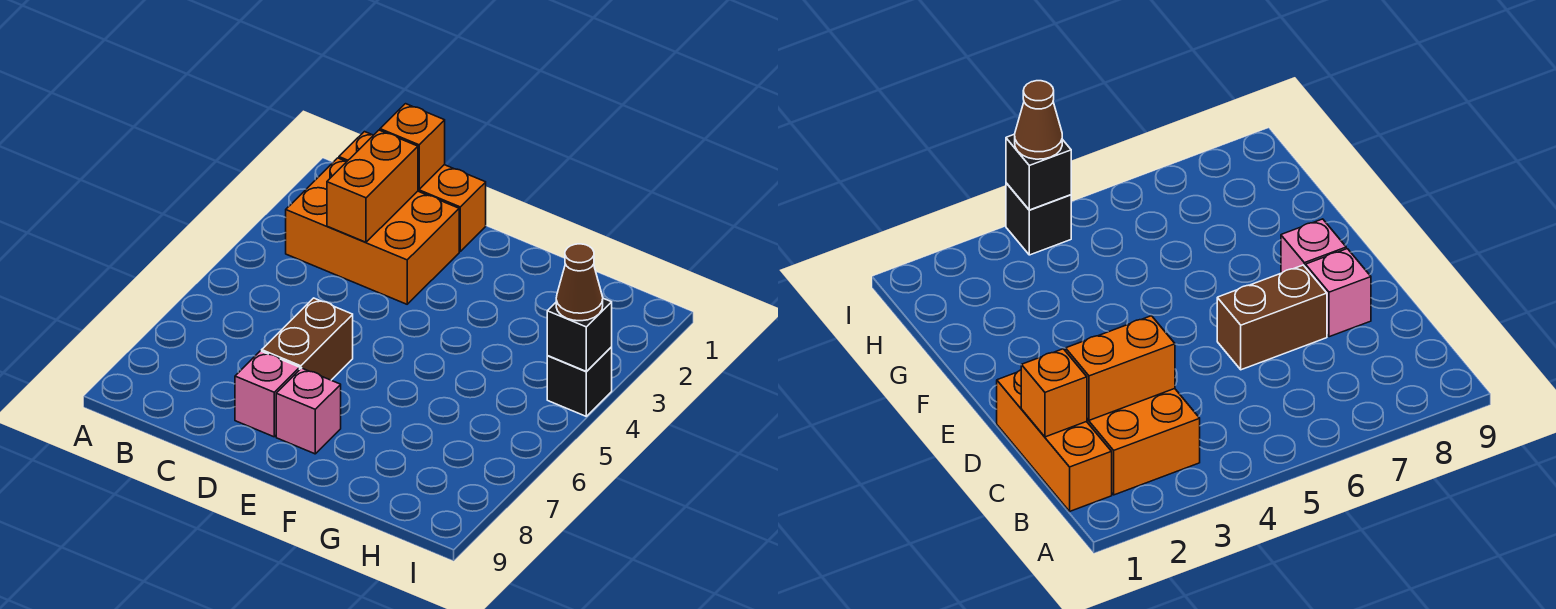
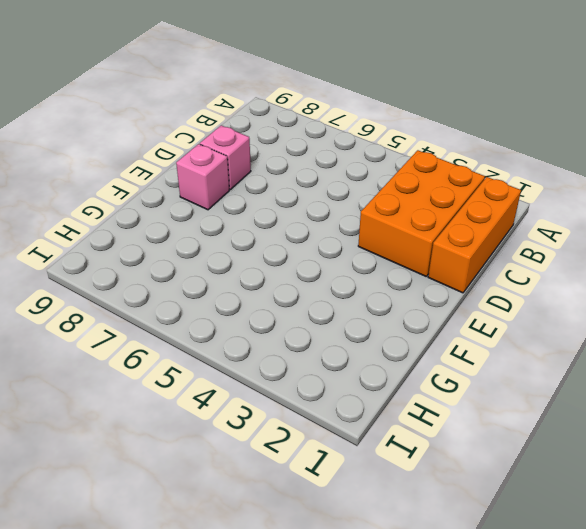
none -> brown 1x2 brick [262,298,353,380]
none -> black 1x1 brick [547,347,612,416]

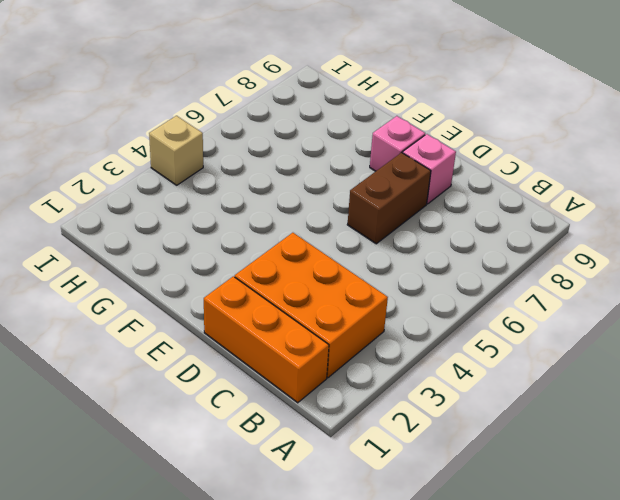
tan 1x1 brick [149,116,203,185] -> black 1x1 brick [547,347,612,416]
none -> orange 1x1 brick [380,104,445,189]
none -> orange 1x2 brick [327,130,418,242]

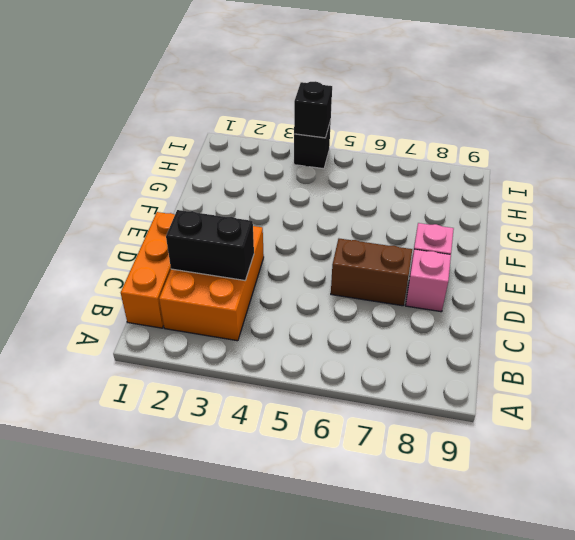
black 1x2 brick [166,210,254,280] -> orange 1x2 brick [327,130,418,242]
none -> orange 1x1 brick [380,104,445,189]
none -> brown 1x1 cone [556,244,603,321]

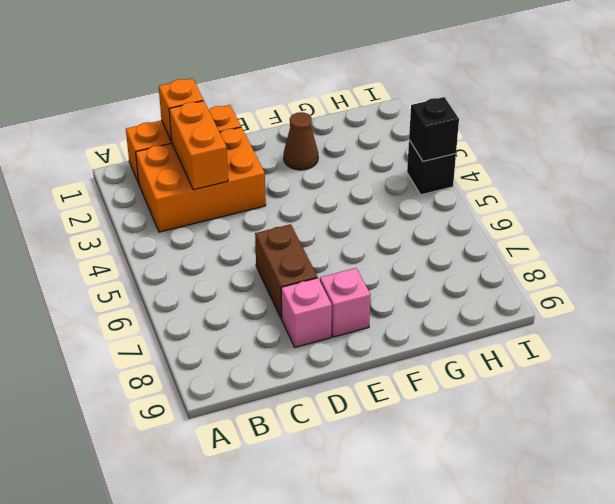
brown 1x1 cone [284,112,318,170] -> brown 1x1 cone moved to [556,244,603,321]

